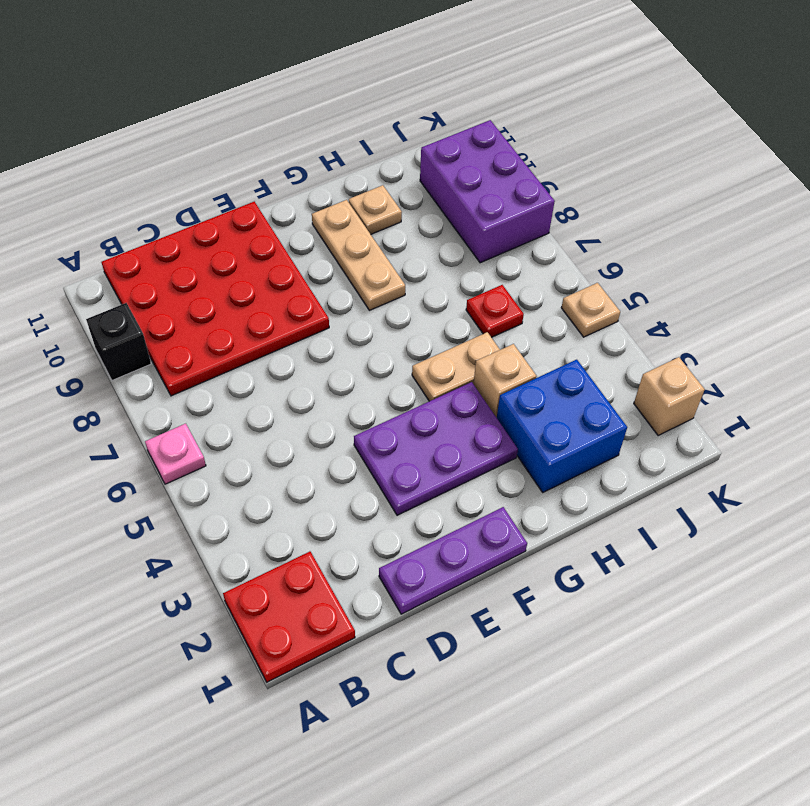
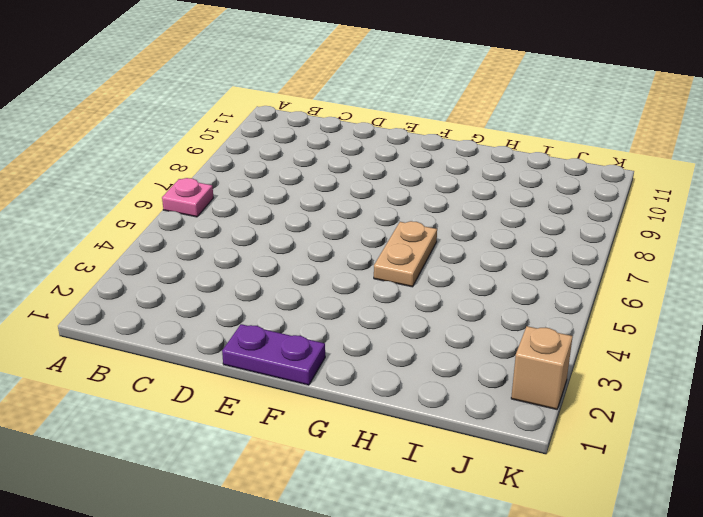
purple 1x2 plate [222,324,325,385] -> purple 1x3 plate [379,507,527,614]
tan 1x2 plate [374,221,437,287] -> tan 1x2 plate turned to [412,332,500,401]
none -> red 2x2 plate [223,552,355,682]
none -> black 1x1 brick [86,303,151,380]
none -> red 4x4 plate [102,202,329,396]

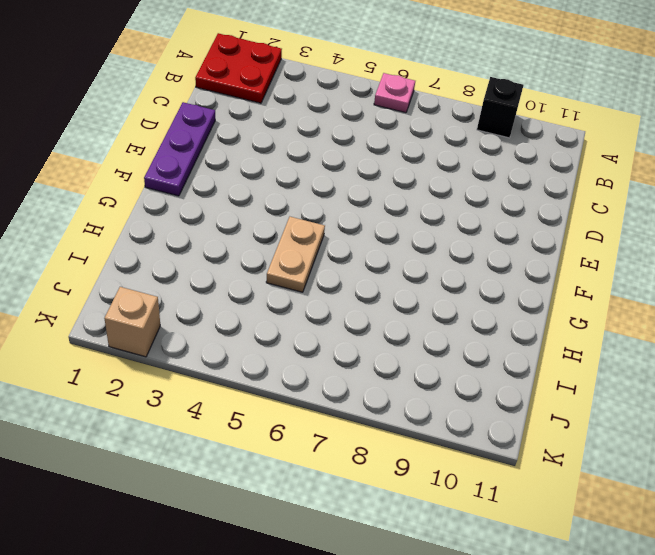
none -> red 4x4 plate [102,202,329,396]
none -> purple 2x3 plate [354,382,518,515]
none -> tan 1x3 plate [312,200,405,310]

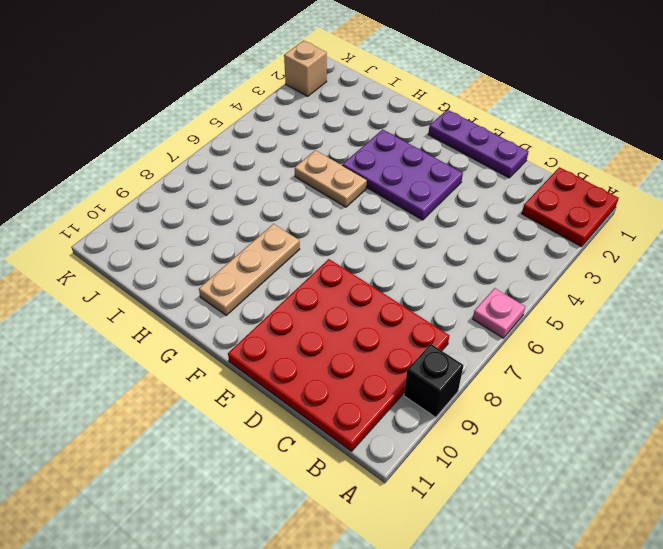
none -> blue 2x2 brick [497,360,627,492]
none -> tan 1x1 brick [473,344,537,418]
none -> tan 1x1 plate [349,185,402,234]

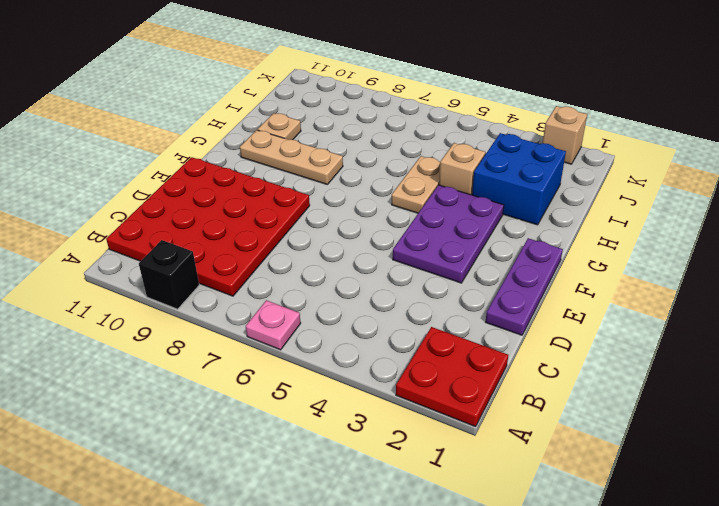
none -> red 1x1 plate [466,285,524,337]
none -> purple 2x3 brick [420,120,555,263]
none -> tan 1x1 plate [561,283,620,337]

